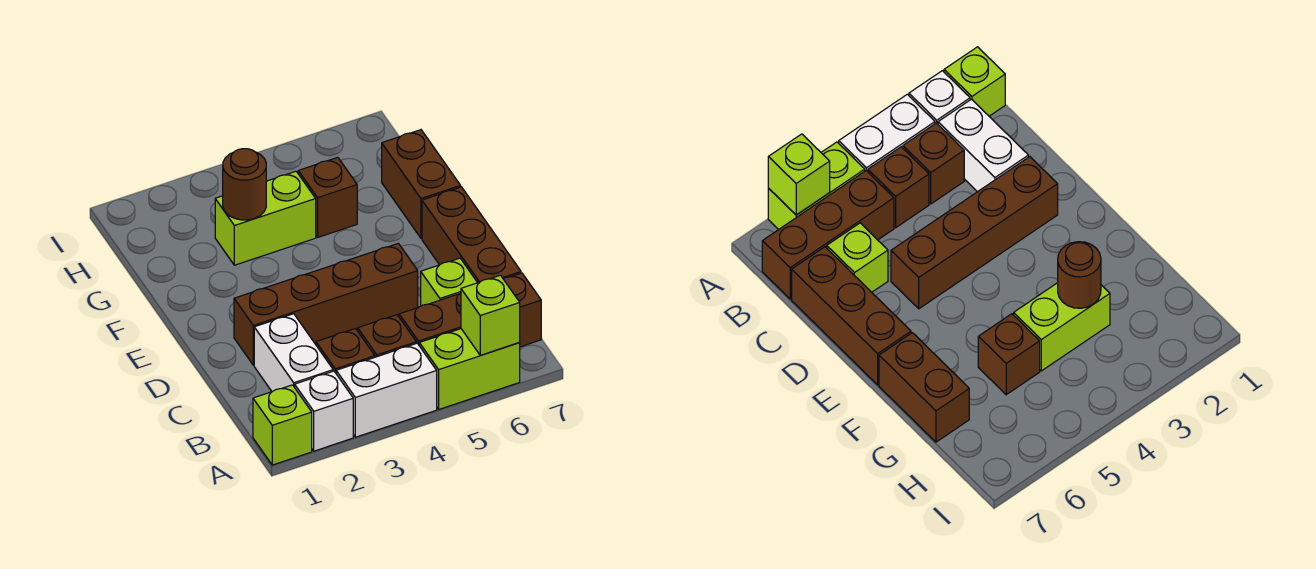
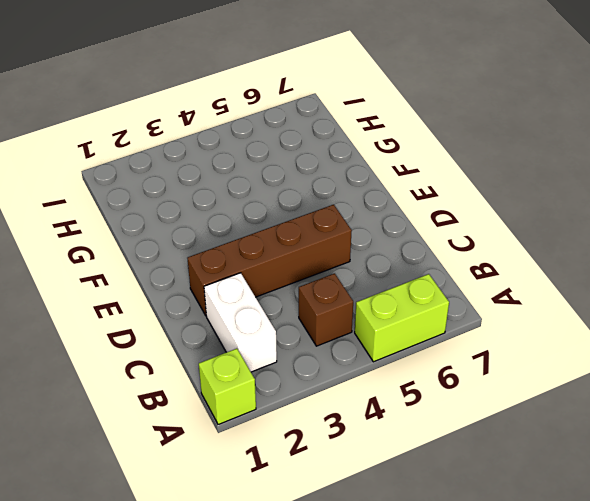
none -> white 1x1 brick [295,371,353,451]
none -> white 1x2 brick [336,343,437,437]
none -> brown 1x1 brick [316,329,375,373]

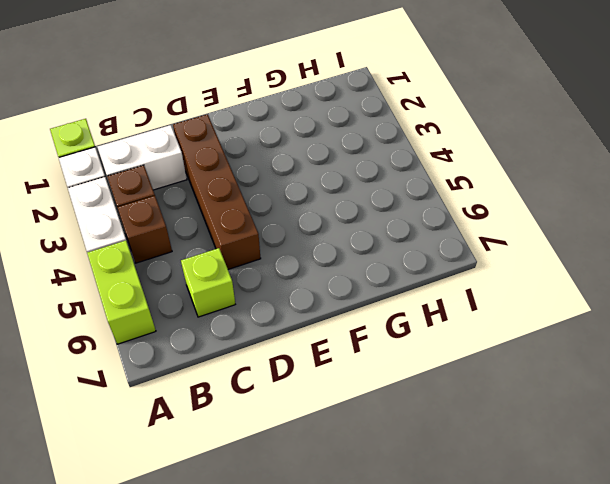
none -> brown 1x3 brick [399,273,541,347]
none -> brown 1x3 brick [422,187,521,283]
none -> brown 1x2 brick [382,130,461,238]

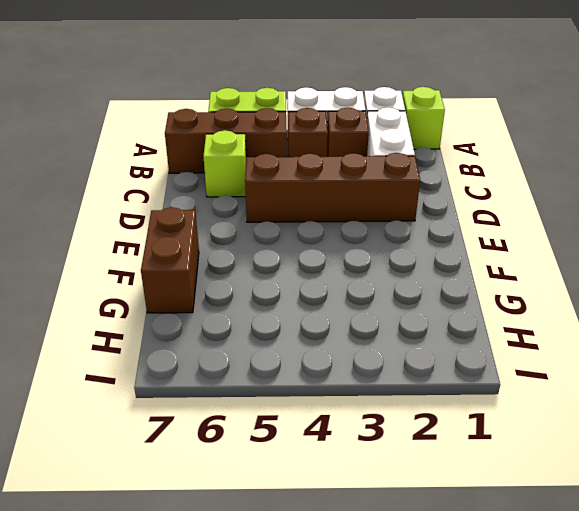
none -> brown 1x3 brick [422,187,521,283]
none -> lime 1x2 brick [215,171,316,265]
none -> brown 1x1 brick [298,157,357,237]

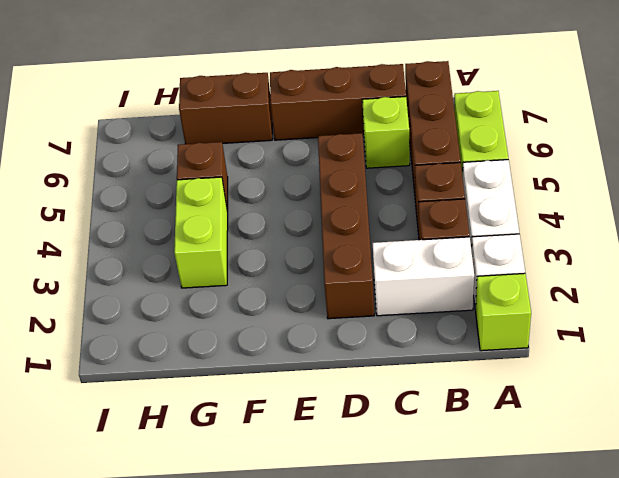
none -> lime 1x1 brick [461,275,520,355]
none -> brown 1x1 round brick [223,149,266,220]

